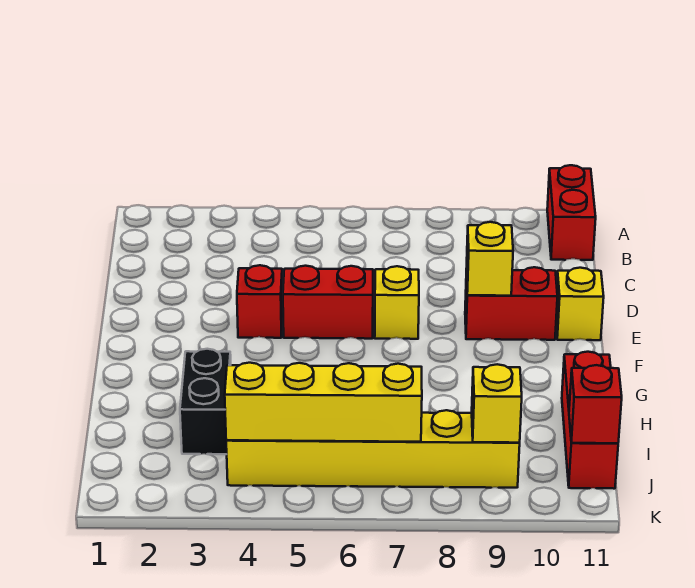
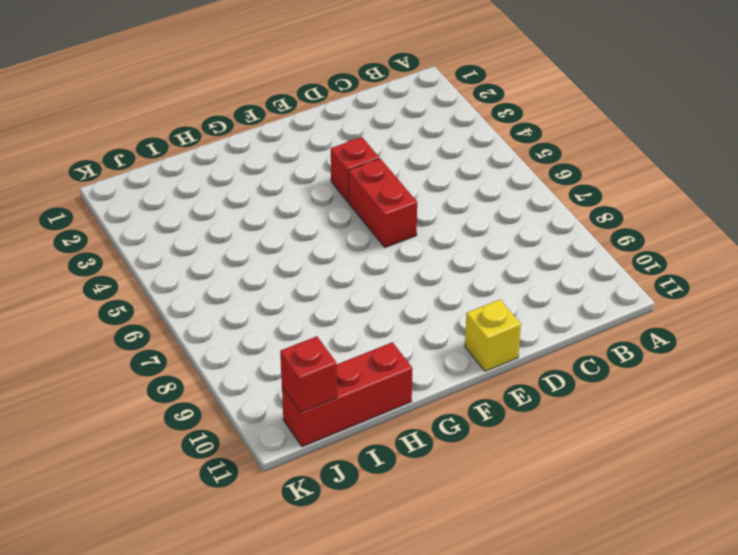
none -> red 1x2 brick [547,165,596,260]
none -> yellow 1x1 brick [375,266,419,339]
none -> red 1x2 brick [465,267,557,340]

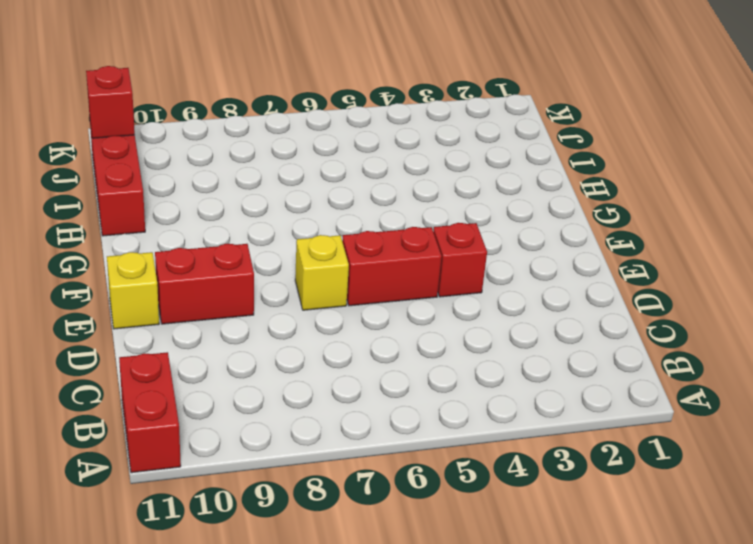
none -> black 1x2 brick [180,349,231,454]
none -> yellow 1x6 brick [226,410,520,488]
none -> yellow 1x1 brick [466,222,513,296]

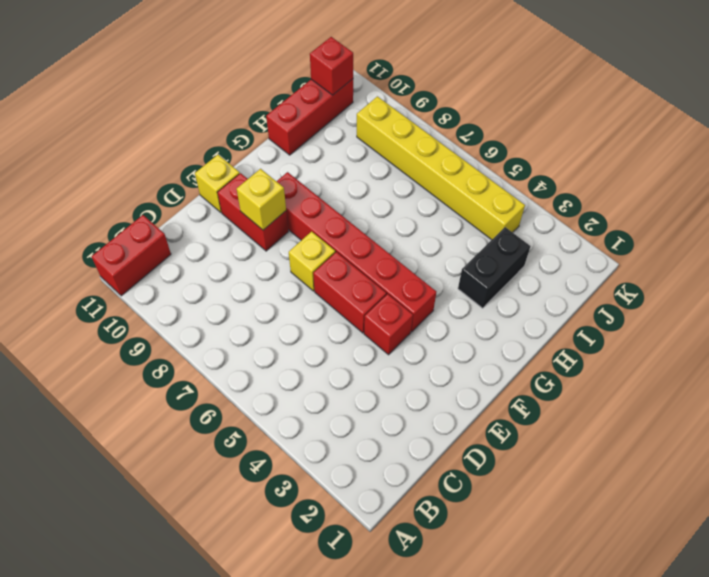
red 1x6 brick [277,172,436,332] -> none
none -> yellow 1x4 brick [225,363,422,442]
none -> yellow 1x1 brick [472,364,522,443]

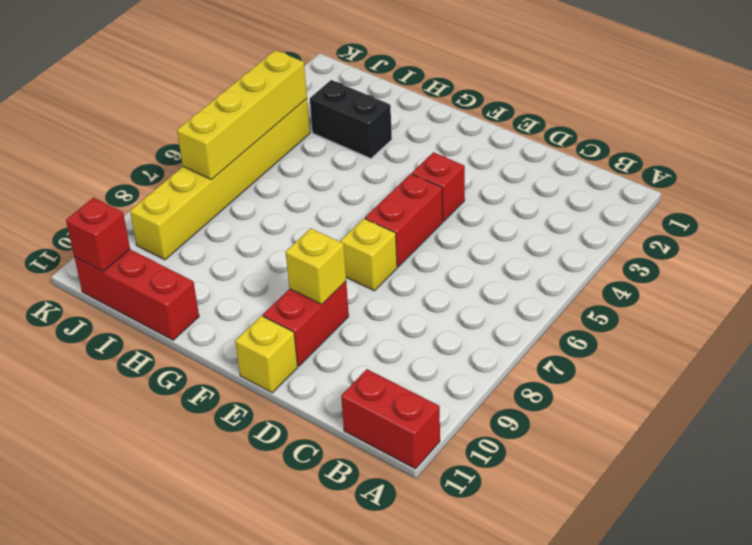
none -> yellow 1x1 brick [472,364,522,443]

